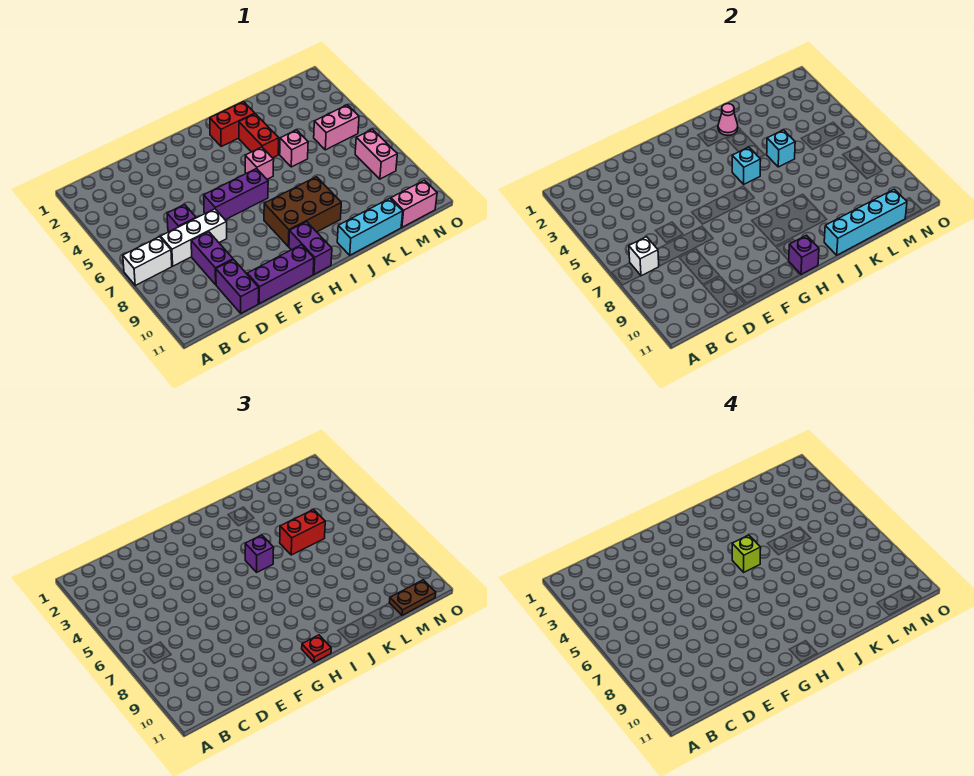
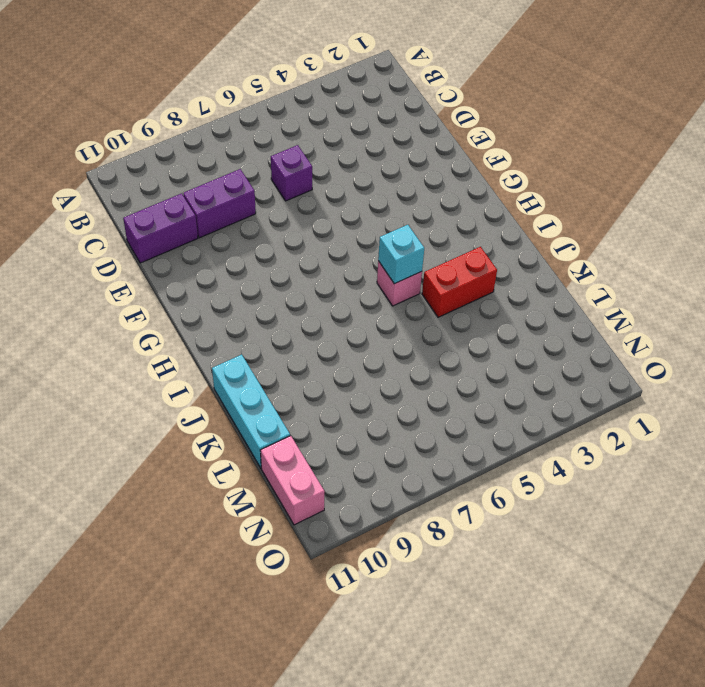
none -> white 1x2 brick [123,237,172,285]
none -> white 1x3 brick [161,209,227,266]
none -> purple 1x3 brick [247,245,314,304]

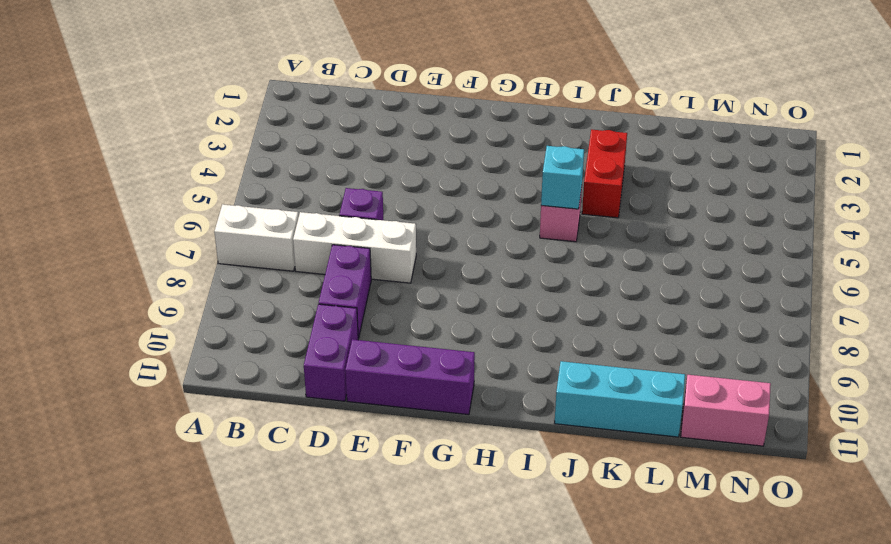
none -> purple 1x3 brick [204,168,268,220]
none -> brown 2x3 brick [264,177,341,247]
none -> purple 1x2 brick [289,222,332,274]

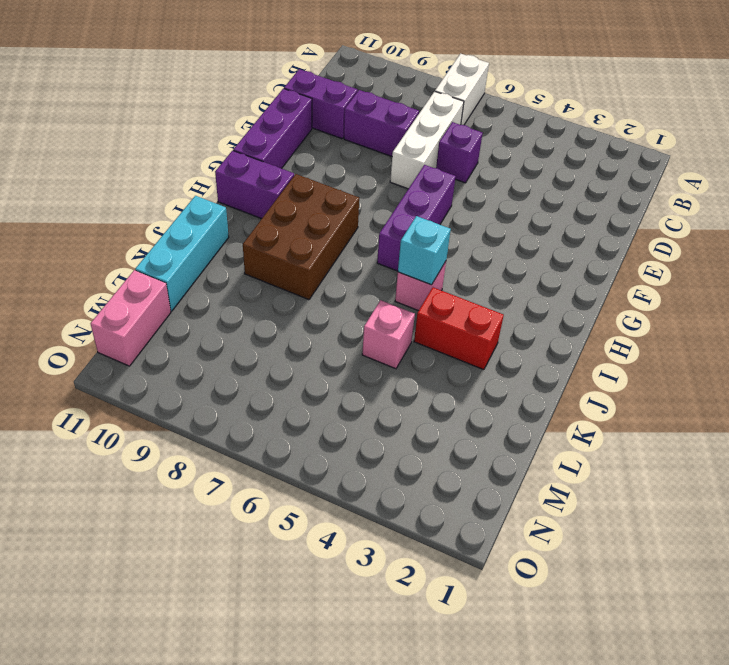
none -> red 1x2 brick [210,102,255,147]
none -> pink 1x2 brick [314,105,359,150]
none -> pink 1x2 brick [355,129,397,179]

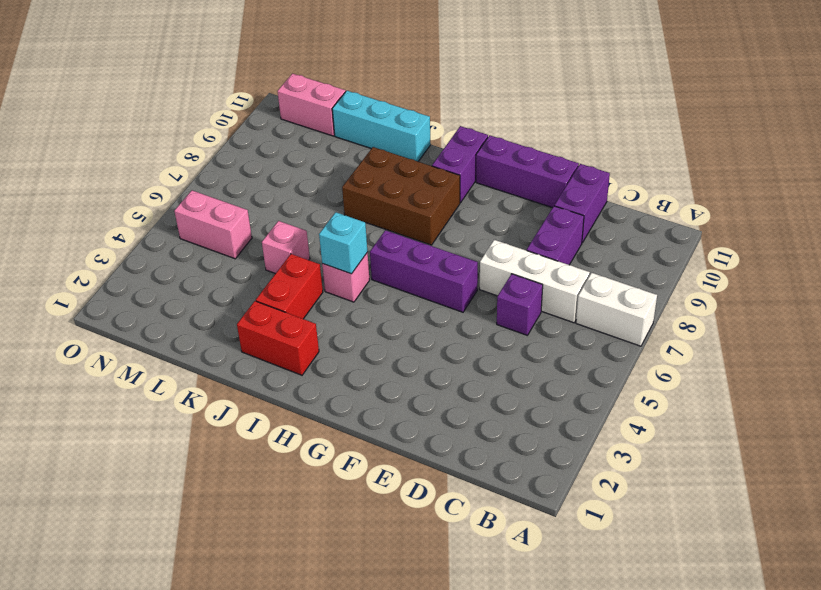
none -> pink 1x2 brick [355,129,397,179]
none -> white 1x1 brick [629,237,659,276]
none -> purple 1x1 brick [788,235,819,274]

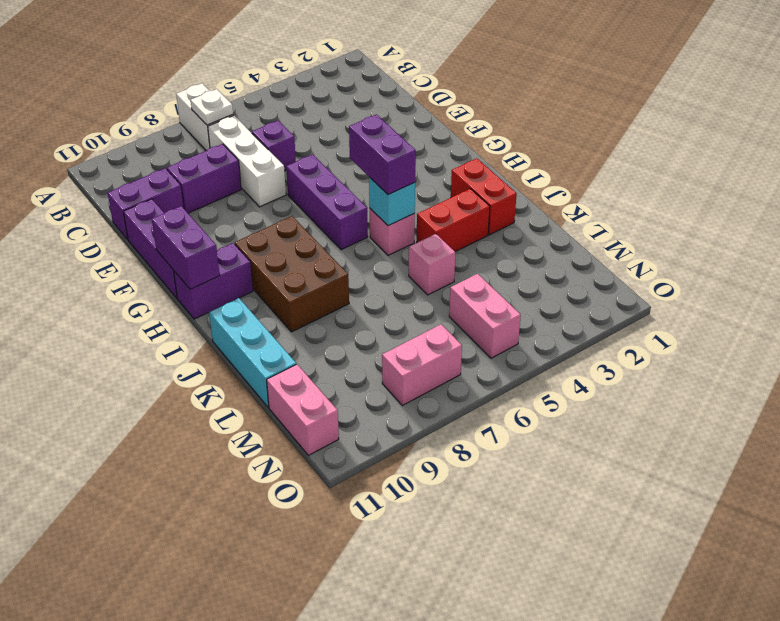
white 1x1 plate [191,89,233,125] -> white 1x1 brick [629,237,659,276]
purple 1x2 brick [152,206,220,289] -> purple 1x1 brick [788,235,819,274]
purple 1x2 brick [349,114,416,195] -> purple 1x1 brick [245,535,274,572]
none -> pink 1x1 cone [718,104,738,135]
none -> cyan 1x4 brick [824,189,907,255]
none -> cyan 1x1 brick [767,130,795,167]

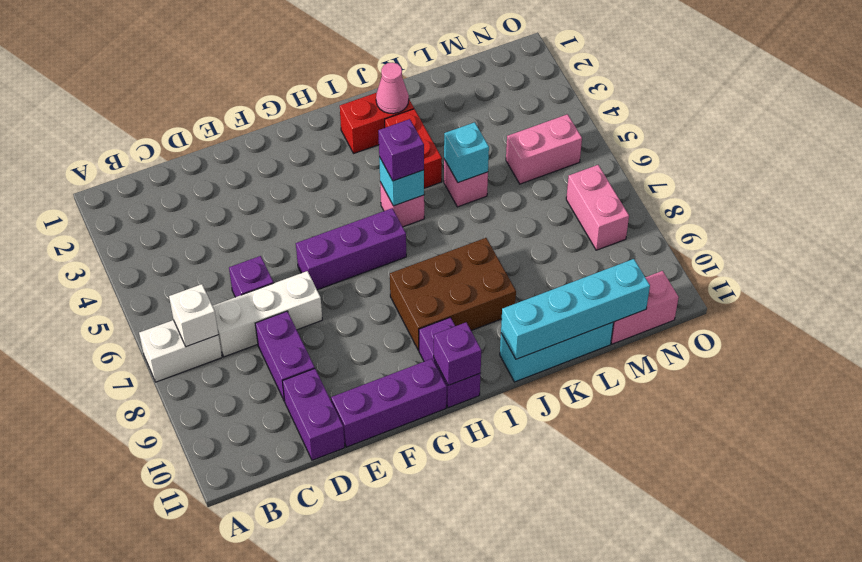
none -> red 1x1 plate [302,635,331,662]
none -> red 1x2 brick [280,510,325,555]
none -> brown 1x2 plate [389,580,436,615]

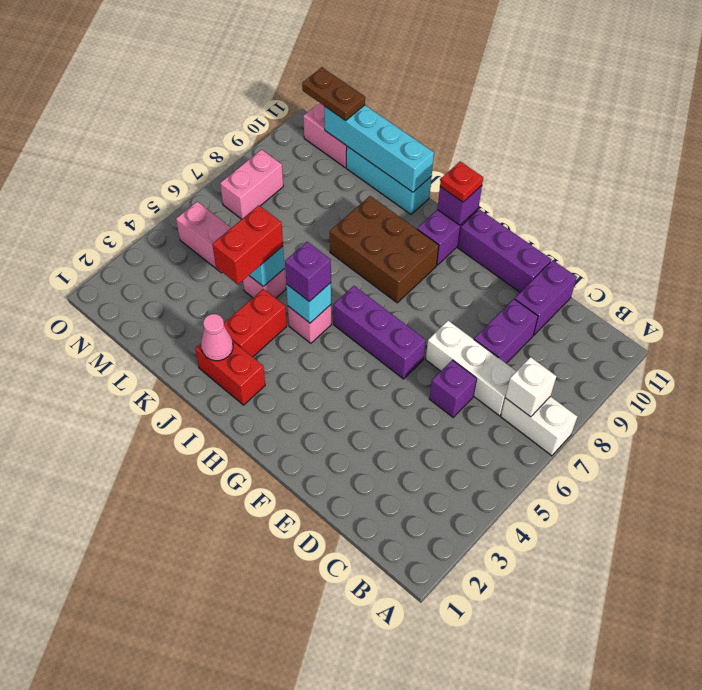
red 1x2 brick [212,205,283,284] -> red 1x2 brick turned to [280,510,325,555]
none -> lime 1x1 brick [732,535,761,572]

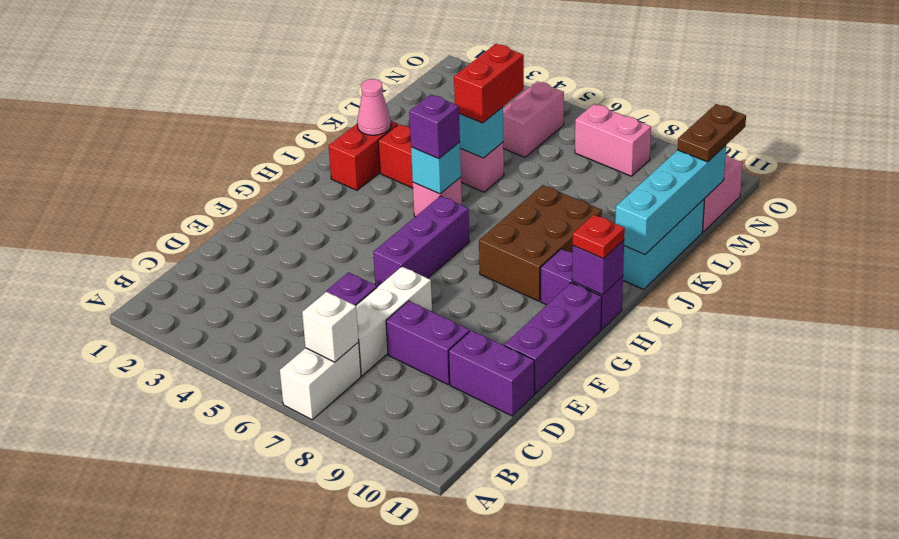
none -> lime 1x1 brick [732,535,761,572]

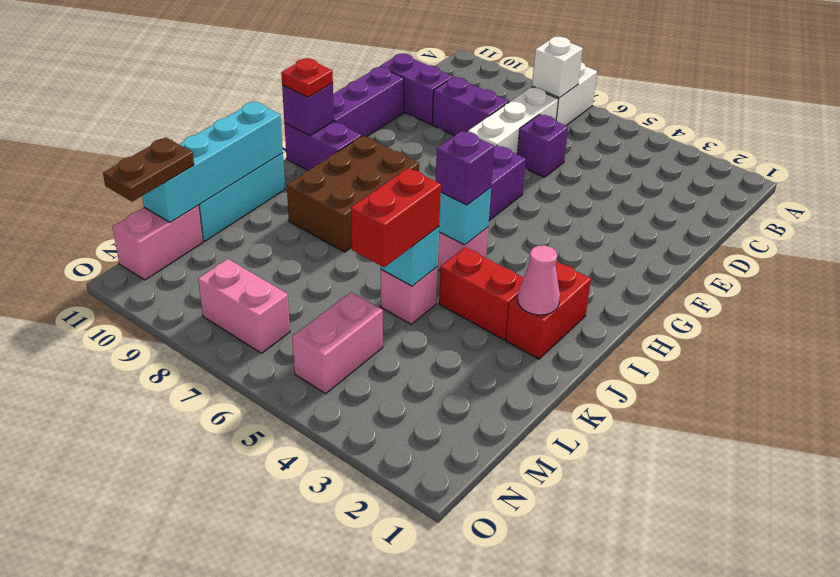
none -> lime 1x1 brick [732,535,761,572]

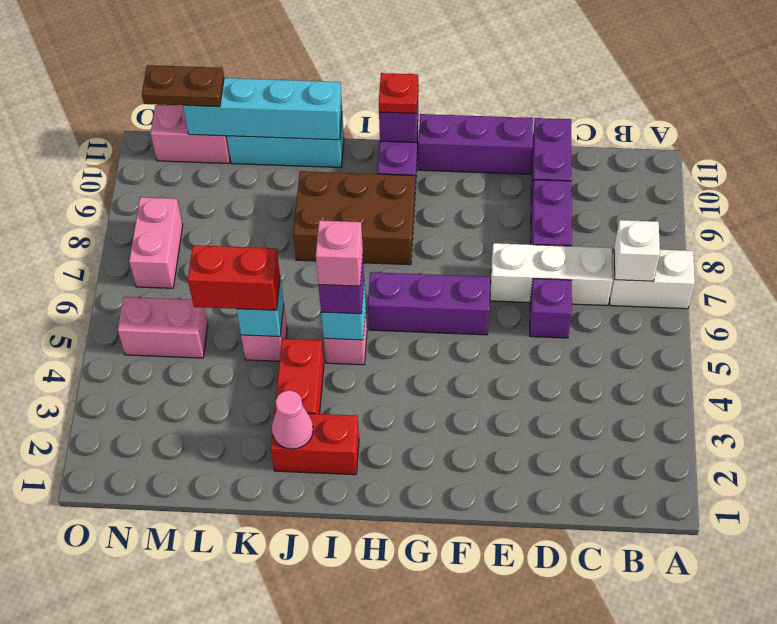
pink 1x1 brick [316,220,363,286] -> lime 1x1 brick [732,535,761,572]

